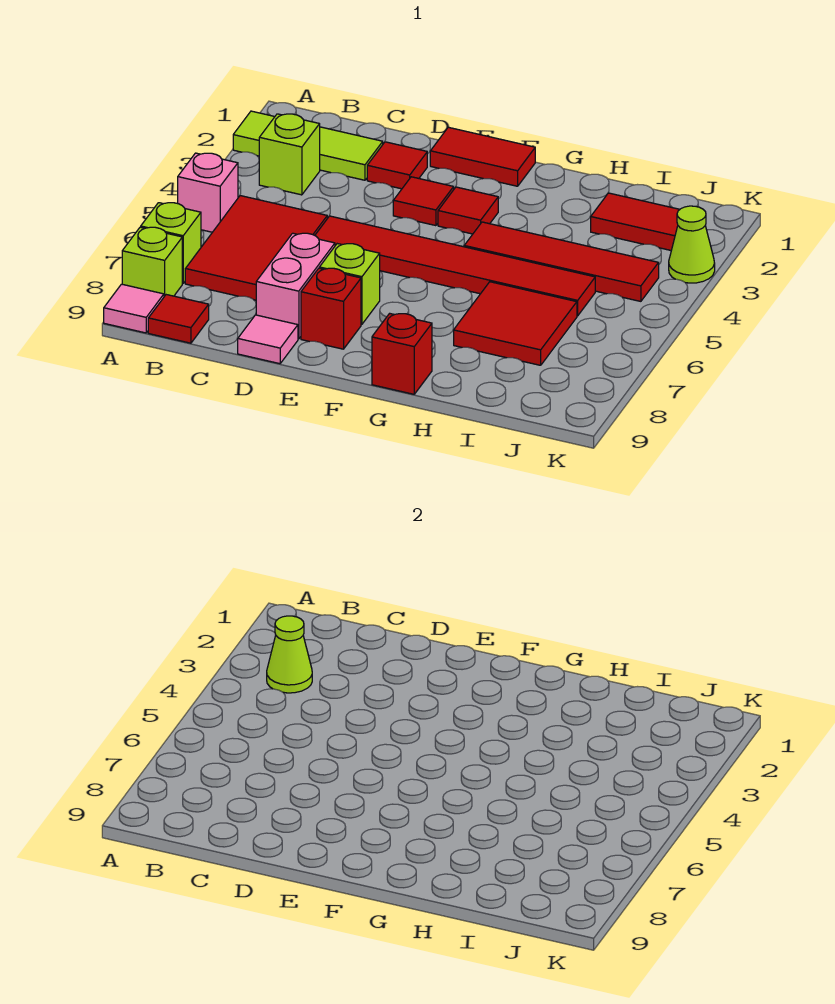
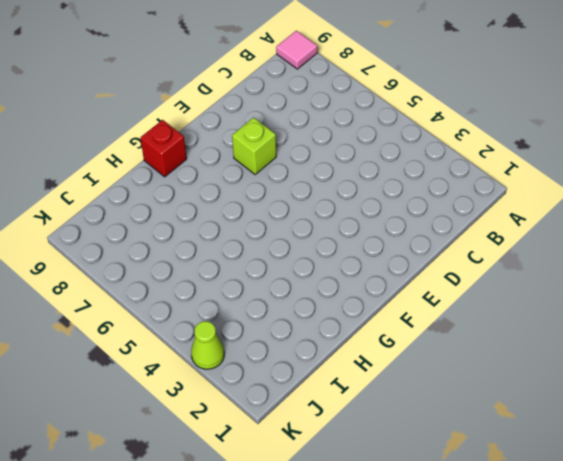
none -> lime 1x3 tile [233,111,383,180]
none -> pink 1x1 brick [178,153,238,232]
none -> lime 1x1 brick [141,203,201,283]

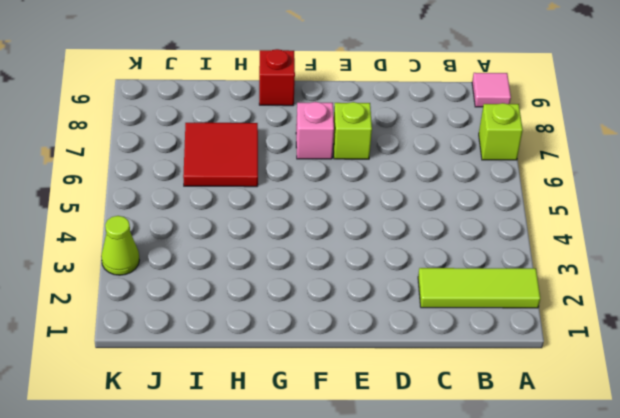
pink 1x1 brick [296,102,334,159] -> pink 1x1 brick moved to [178,153,238,232]
none -> lime 1x1 brick [122,227,182,296]
none -> lime 1x1 brick [259,114,320,195]
none -> red 2x3 tile [185,196,327,300]

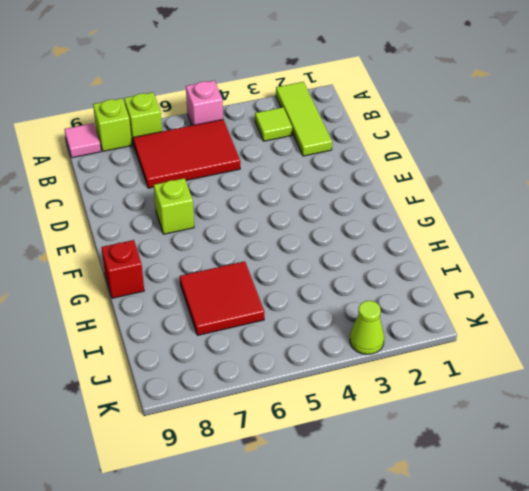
lime 1x1 tile [255,107,292,141] -> lime 1x1 brick [259,114,320,195]
none -> red 1x1 tile [148,295,209,343]
none -> red 1x1 tile [367,142,427,189]
none -> red 1x6 tile [315,216,595,316]

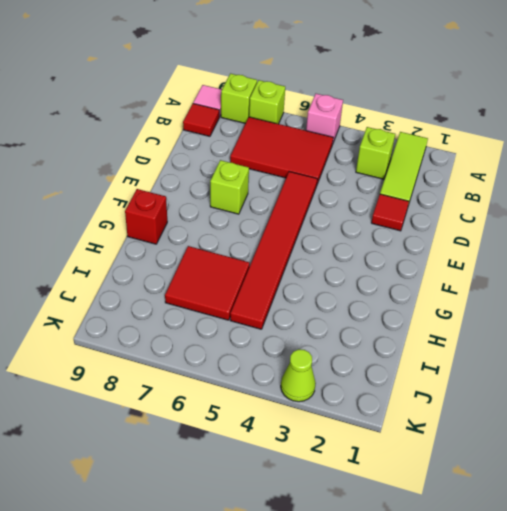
none -> pink 1x2 brick [256,233,335,339]
none -> pink 1x1 tile [238,315,298,364]
none -> red 1x2 tile [430,127,535,186]

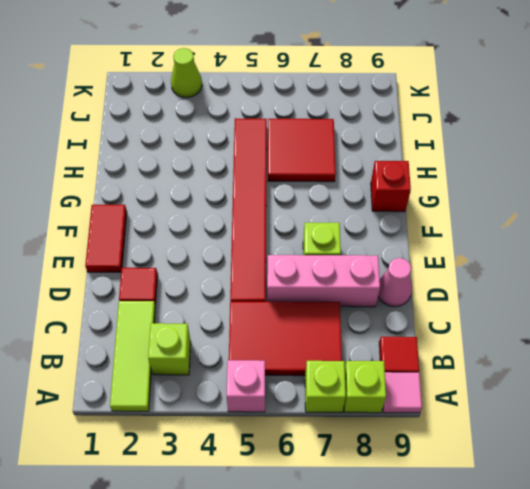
pink 1x3 brick [267,255,380,307] -> pink 1x2 brick [256,233,335,339]
pink 1x1 cone [378,258,412,307] -> pink 1x1 tile [238,315,298,364]
none -> red 1x1 tile [393,177,454,226]
none -> red 1x1 brick [301,268,361,349]
none -> red 1x1 tile [438,187,498,234]

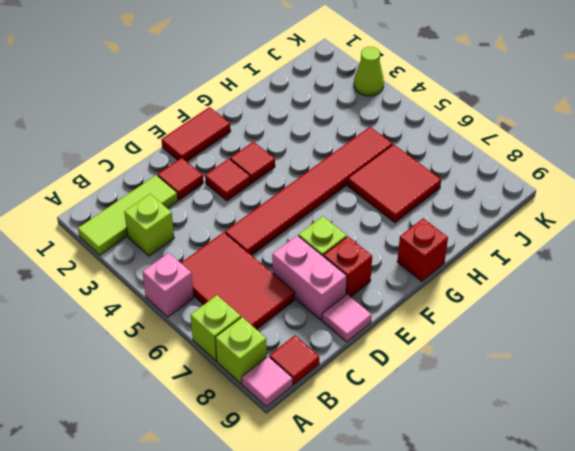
none -> red 1x4 tile [464,222,659,301]
none -> red 1x2 tile [591,193,680,250]
none -> lime 1x1 cone [267,616,312,693]

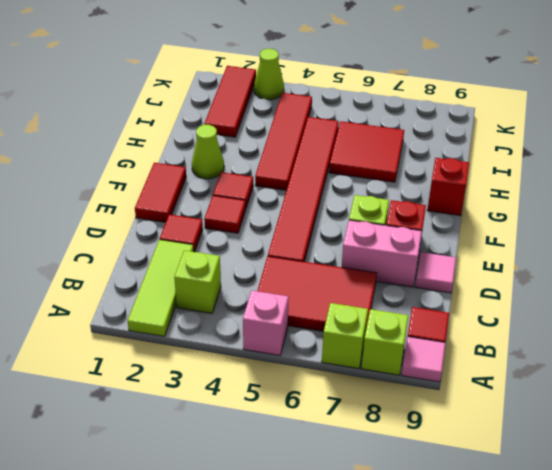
lime 1x1 cone [192,125,224,179] -> lime 1x1 cone moved to [267,616,312,693]
red 1x3 tile [205,66,256,137] -> red 1x2 tile [591,193,680,250]

